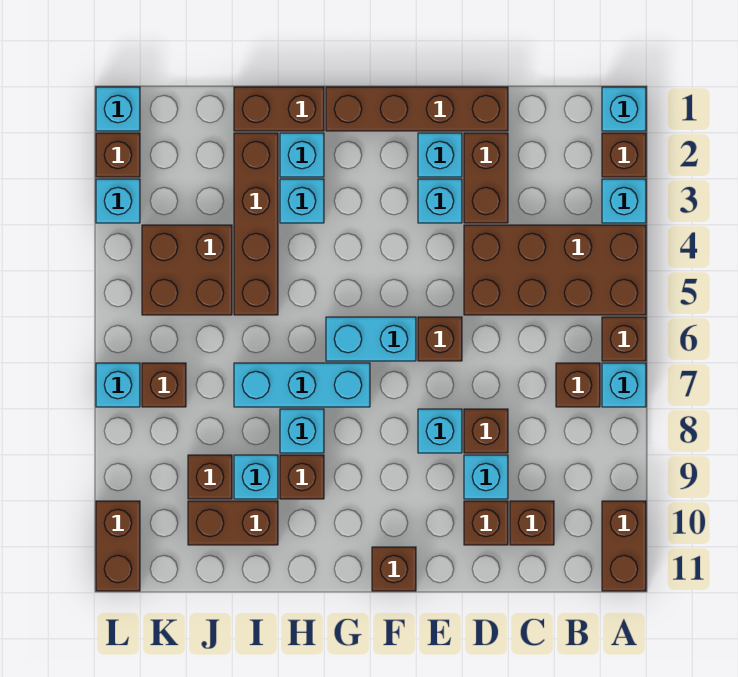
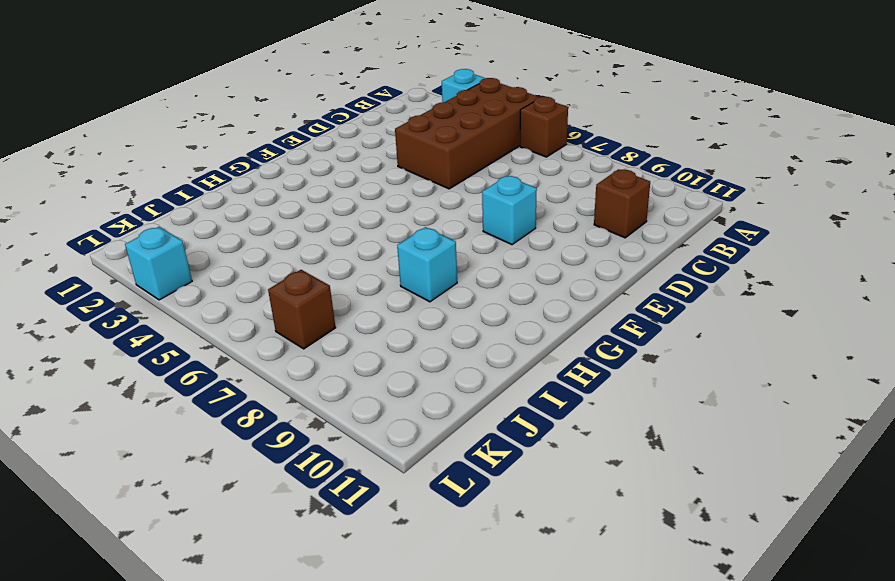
none -> cyan 1x1 brick [602,87,646,131]
none -> brown 1x1 brick [602,133,646,177]
none -> cyan 1x1 brick [602,363,646,407]
none -> brown 1x2 brick [602,501,646,591]

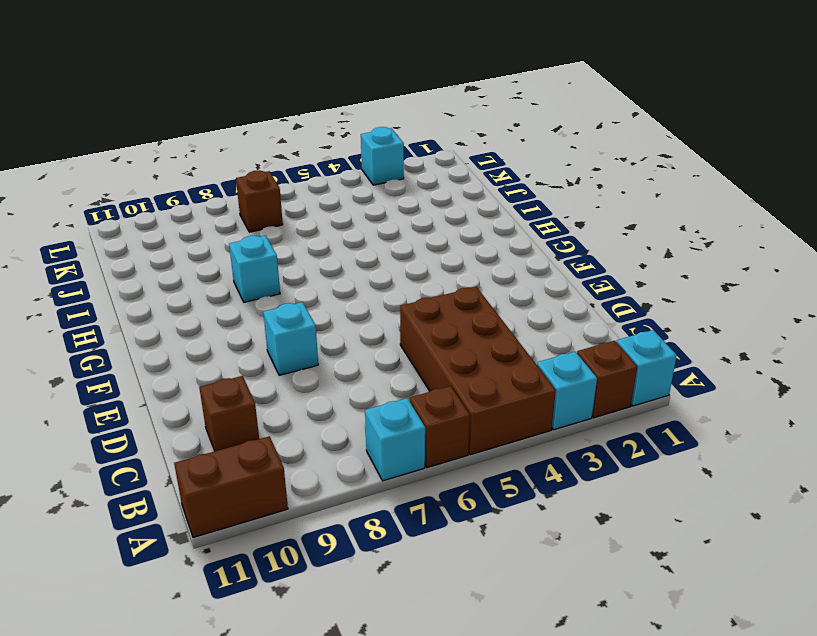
none -> brown 1x1 brick [556,363,600,407]
none -> brown 1x4 brick [326,87,508,131]
none -> brown 1x2 brick [464,133,508,223]
none -> brown 1x1 brick [464,409,508,453]

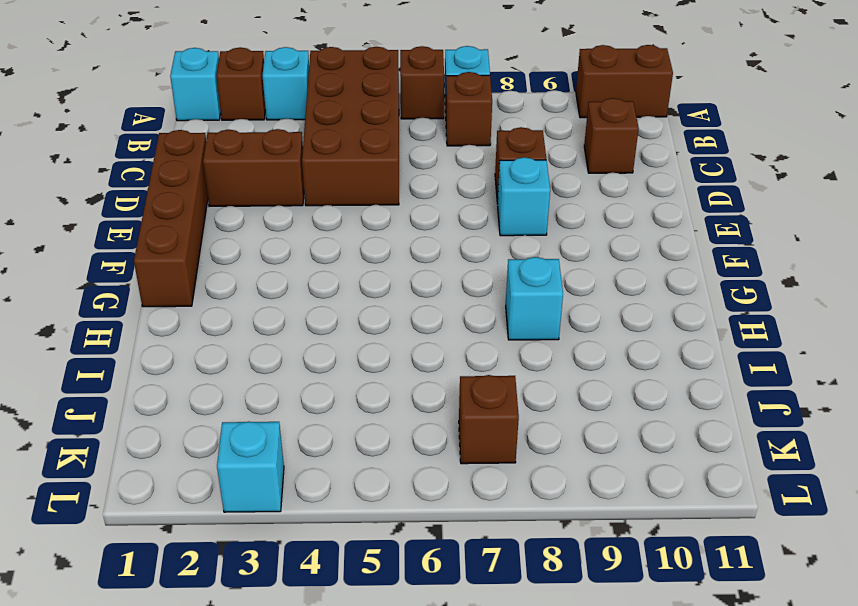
none -> cyan 1x1 brick [464,455,508,499]
none -> brown 1x1 brick [464,501,508,545]
none -> cyan 1x1 brick [418,133,462,177]
none -> cyan 1x1 brick [418,179,462,223]

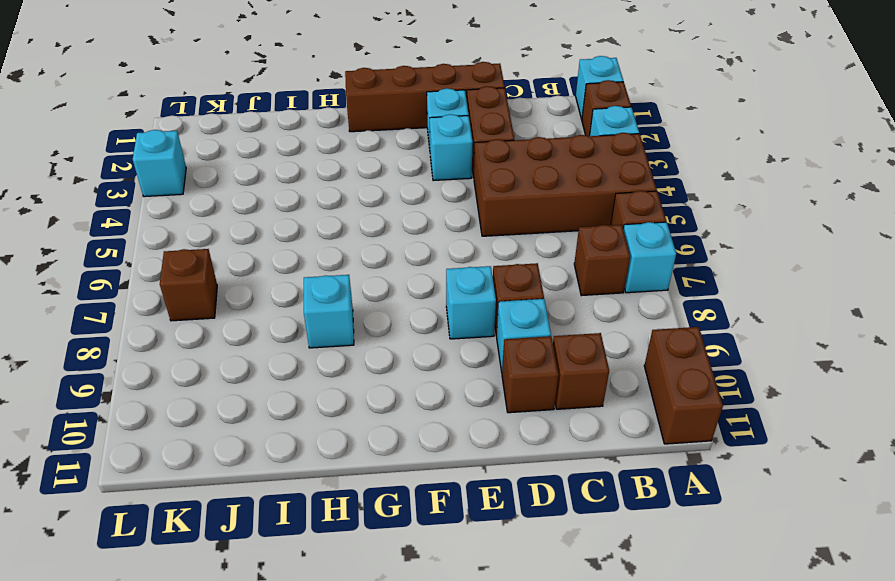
none -> brown 1x1 brick [418,317,462,361]
none -> cyan 1x2 brick [326,317,416,361]
none -> brown 1x1 brick [372,547,416,591]
none -> cyan 1x3 brick [234,363,370,407]

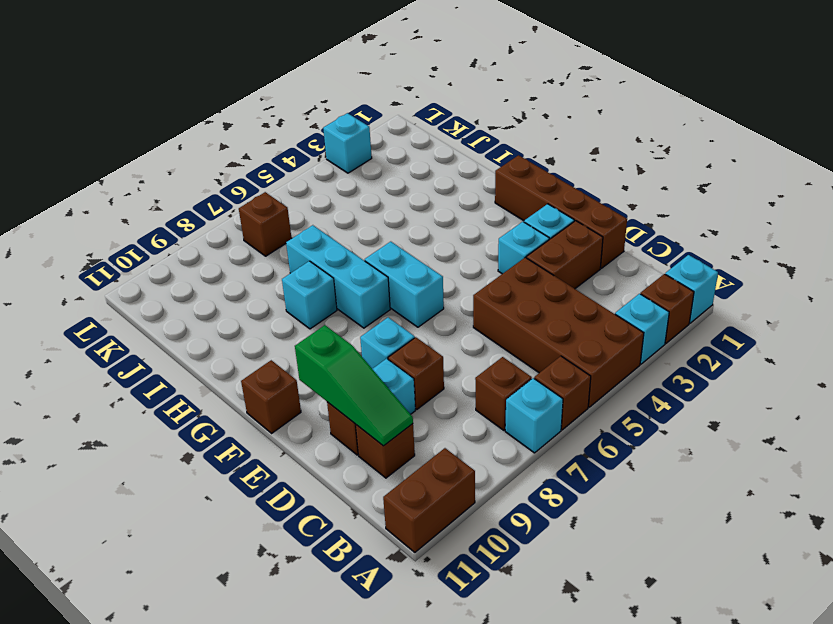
green 1x3 slope [295,325,413,446] -> none
none -> brown 1x1 brick [418,317,462,361]
none -> brown 1x2 brick [234,87,324,131]
none -> cyan 1x1 brick [280,133,324,177]
none -> cyan 1x1 brick [280,179,324,223]

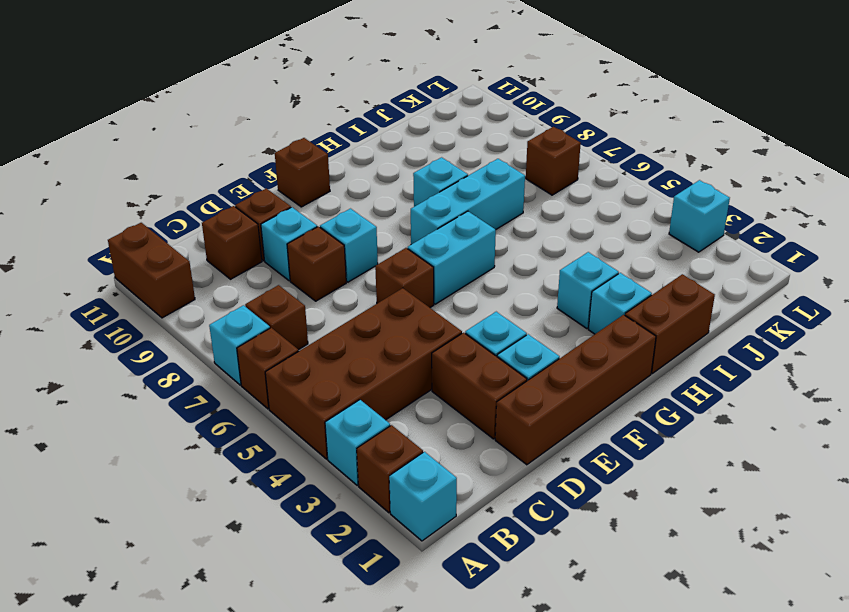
none -> brown 1x1 brick [280,455,324,499]
none -> brown 1x4 brick [234,133,278,315]
none -> cyan 1x1 brick [234,455,278,499]
none -> brown 1x2 brick [188,501,278,545]

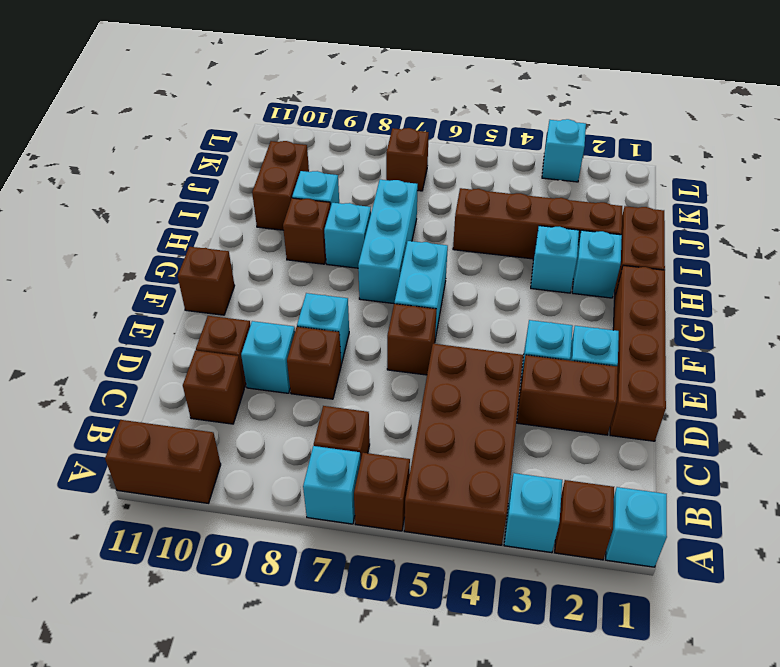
none -> brown 2x2 brick [142,225,232,315]
none -> brown 1x1 brick [188,455,232,499]
none -> cyan 1x1 brick [96,87,140,131]
none -> brown 1x1 brick [96,133,140,177]

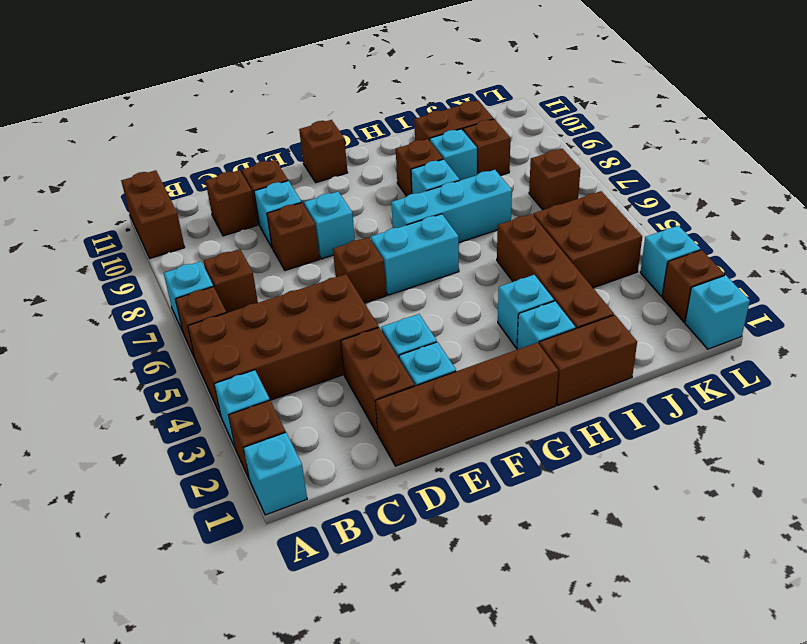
none -> cyan 1x1 brick [96,363,140,407]
none -> brown 1x2 brick [96,501,140,591]

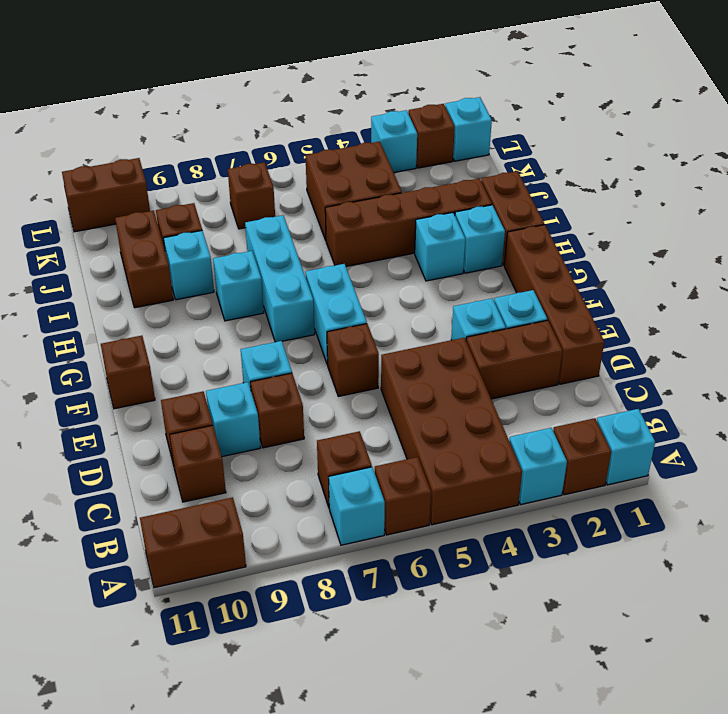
none -> brown 1x1 brick [280,455,324,499]
none -> cyan 1x1 brick [96,363,140,407]

